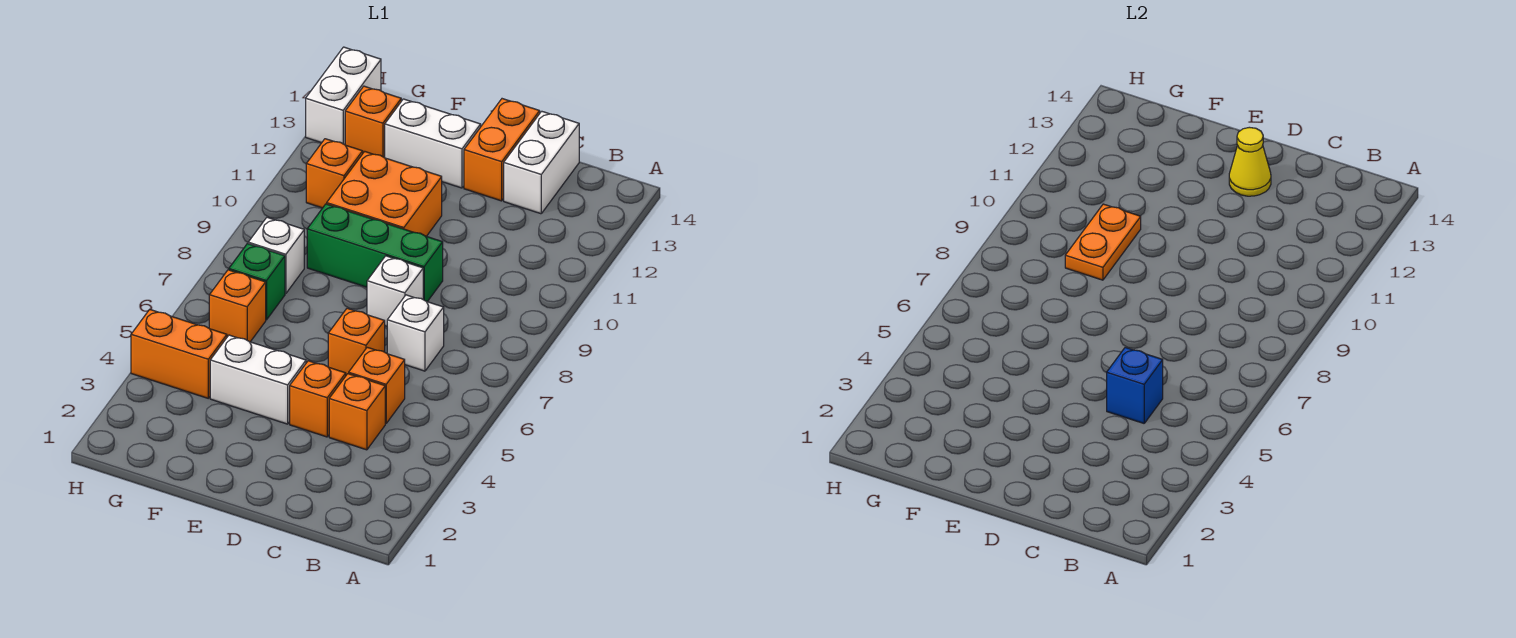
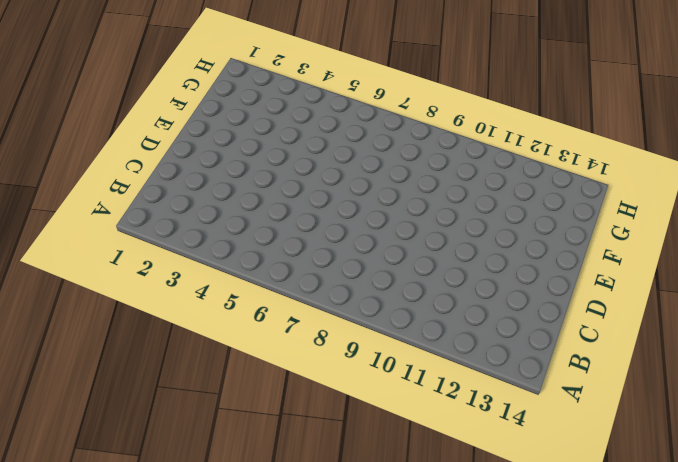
none -> orange 1x1 brick [329,374,385,450]
none -> orange 1x1 brick [349,347,405,423]
none -> white 1x1 brick [387,295,444,371]

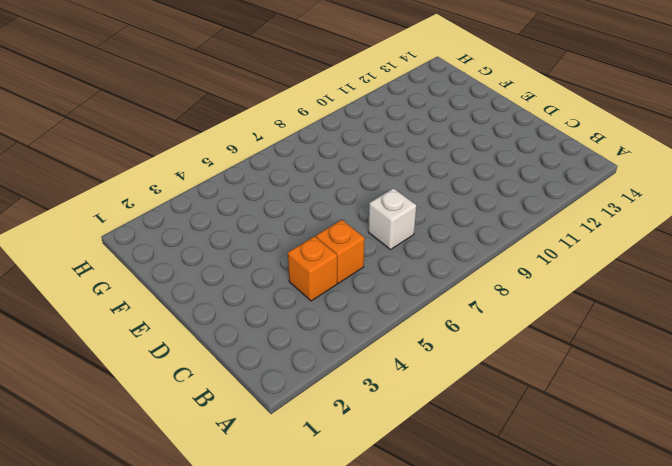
none -> white 1x2 brick [504,111,579,214]
none -> orange 1x1 brick [290,361,346,437]
none -> orange 1x1 brick [328,308,385,375]

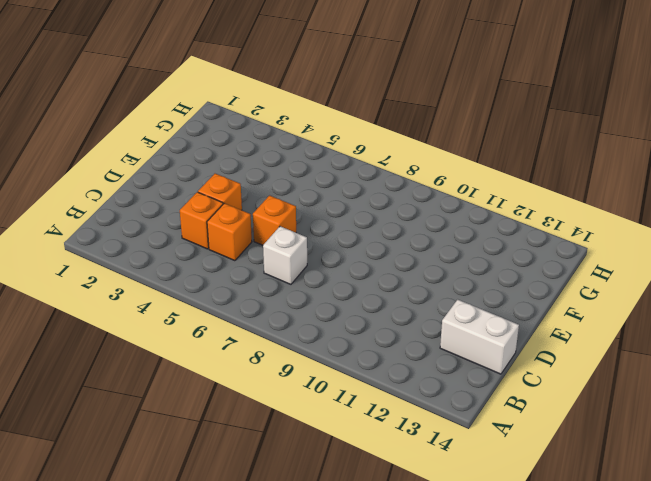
none -> white 1x1 brick [367,256,423,326]
none -> green 1x3 brick [307,204,443,302]
none -> orange 1x2 brick [464,99,540,201]

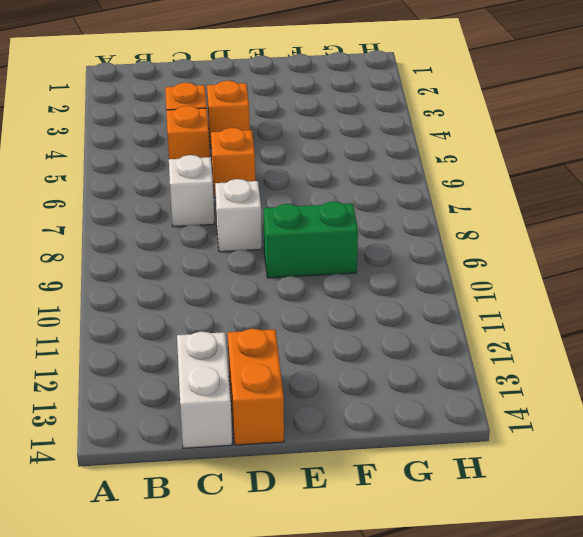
green 1x2 brick [264,201,358,278] -> green 1x3 brick [307,204,443,302]
none -> white 1x2 brick [210,335,306,424]
none -> orange 2x2 brick [327,151,442,236]
none -> white 1x2 brick [385,99,481,188]

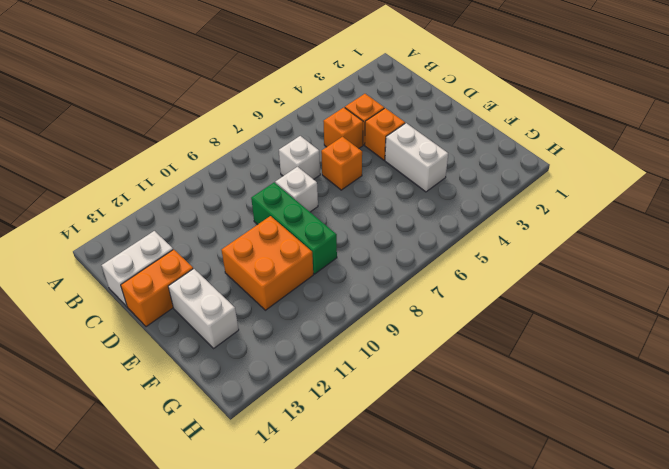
none -> orange 1x2 brick [131,310,227,398]
none -> orange 1x1 brick [209,270,266,342]
none -> green 1x1 brick [229,244,285,320]

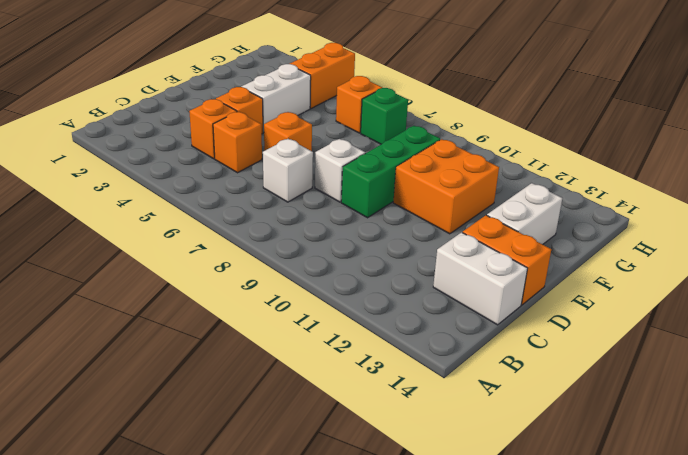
none -> white 1x1 brick [248,217,304,294]
none -> orange 1x1 brick [306,139,363,208]
none -> orange 1x1 brick [345,86,401,158]

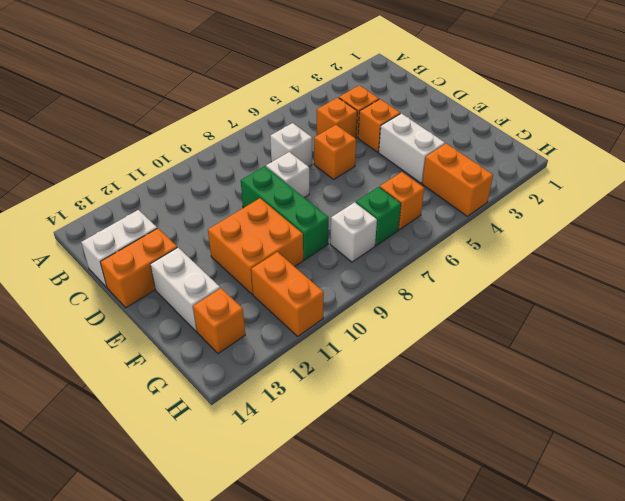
orange 1x2 brick [251,252,324,336] -> orange 1x1 brick [306,139,363,208]
none -> white 1x2 brick [306,47,381,145]
none -> blue 1x1 brick [1107,347,1163,423]
none -> yellow 1x1 cone [1229,127,1271,196]

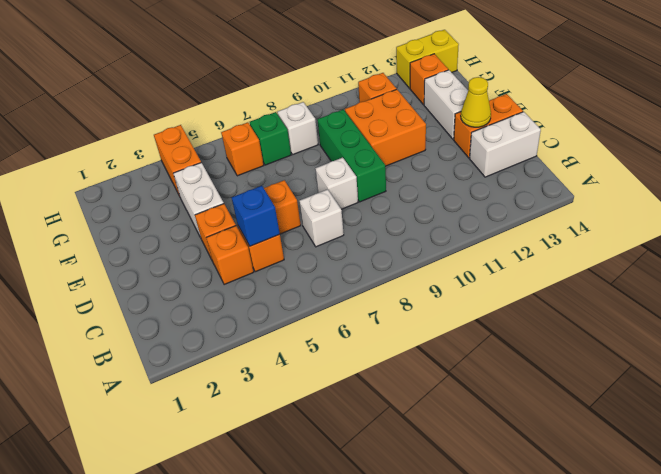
yellow 1x2 brick [396,30,459,88] -> white 1x2 brick [306,47,381,145]
none -> orange 1x2 plate [1065,204,1141,280]

